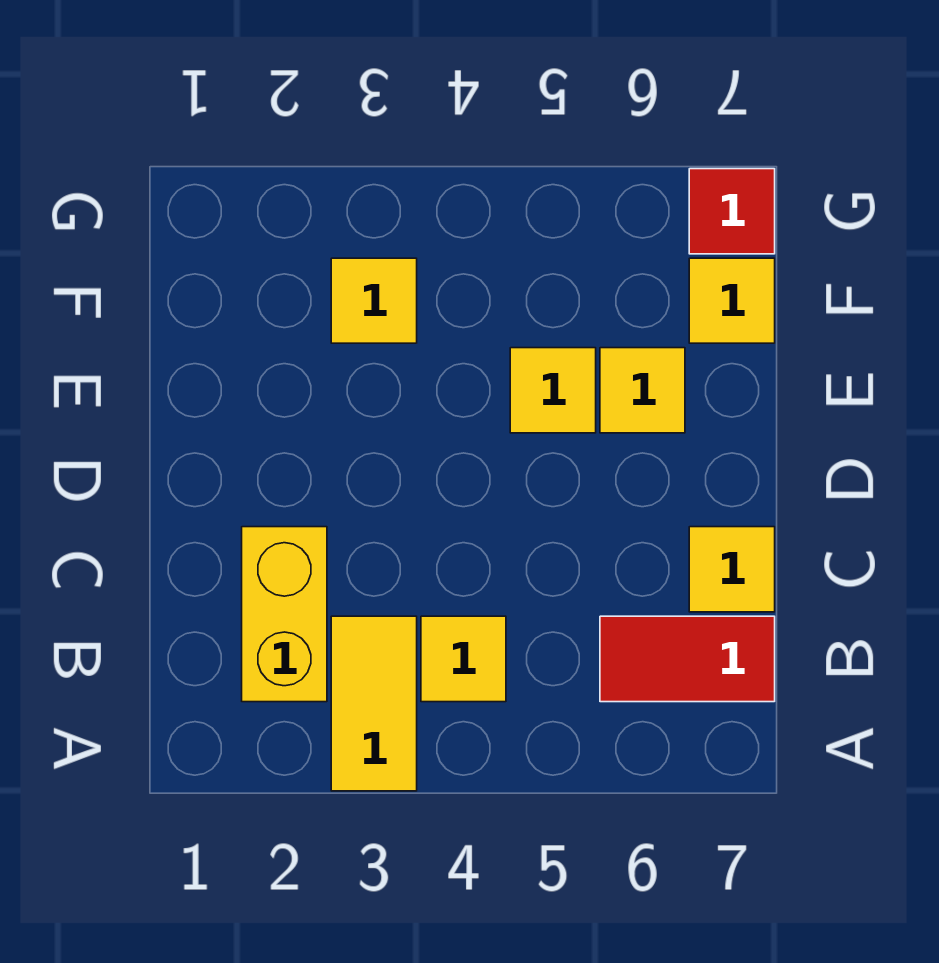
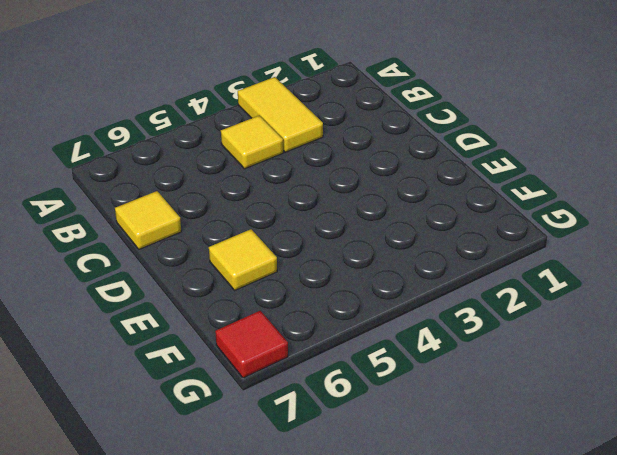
none -> yellow 1x2 brick [242,527,327,702]
none -> red 1x2 tile [600,616,775,702]

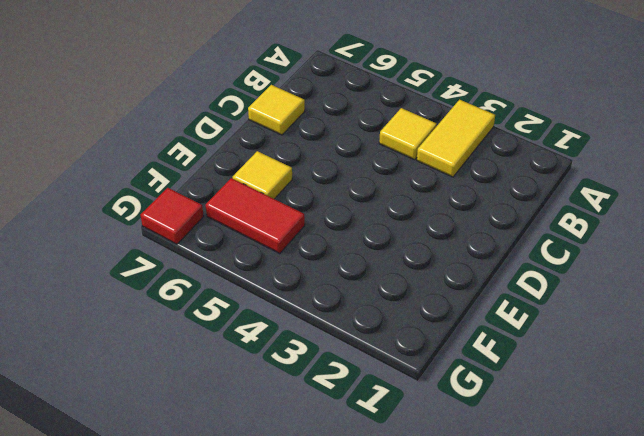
red 1x2 tile [206,178,305,254] -> red 1x2 tile moved to [600,616,775,702]
none -> yellow 1x2 brick [242,527,327,702]
none -> yellow 1x1 tile [510,348,596,433]

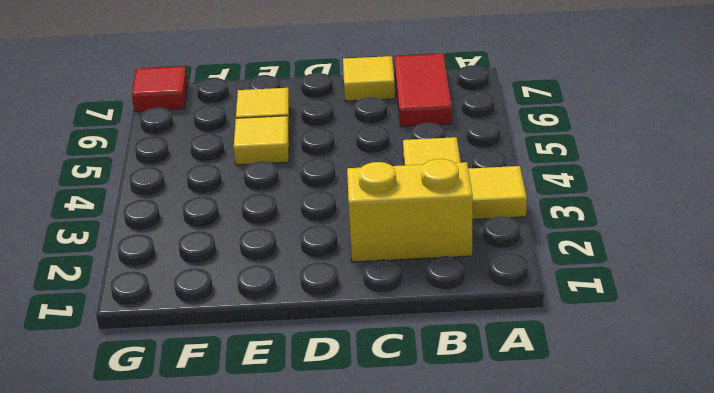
none -> yellow 1x1 tile [331,258,417,343]
none -> yellow 1x1 tile [689,258,775,343]

